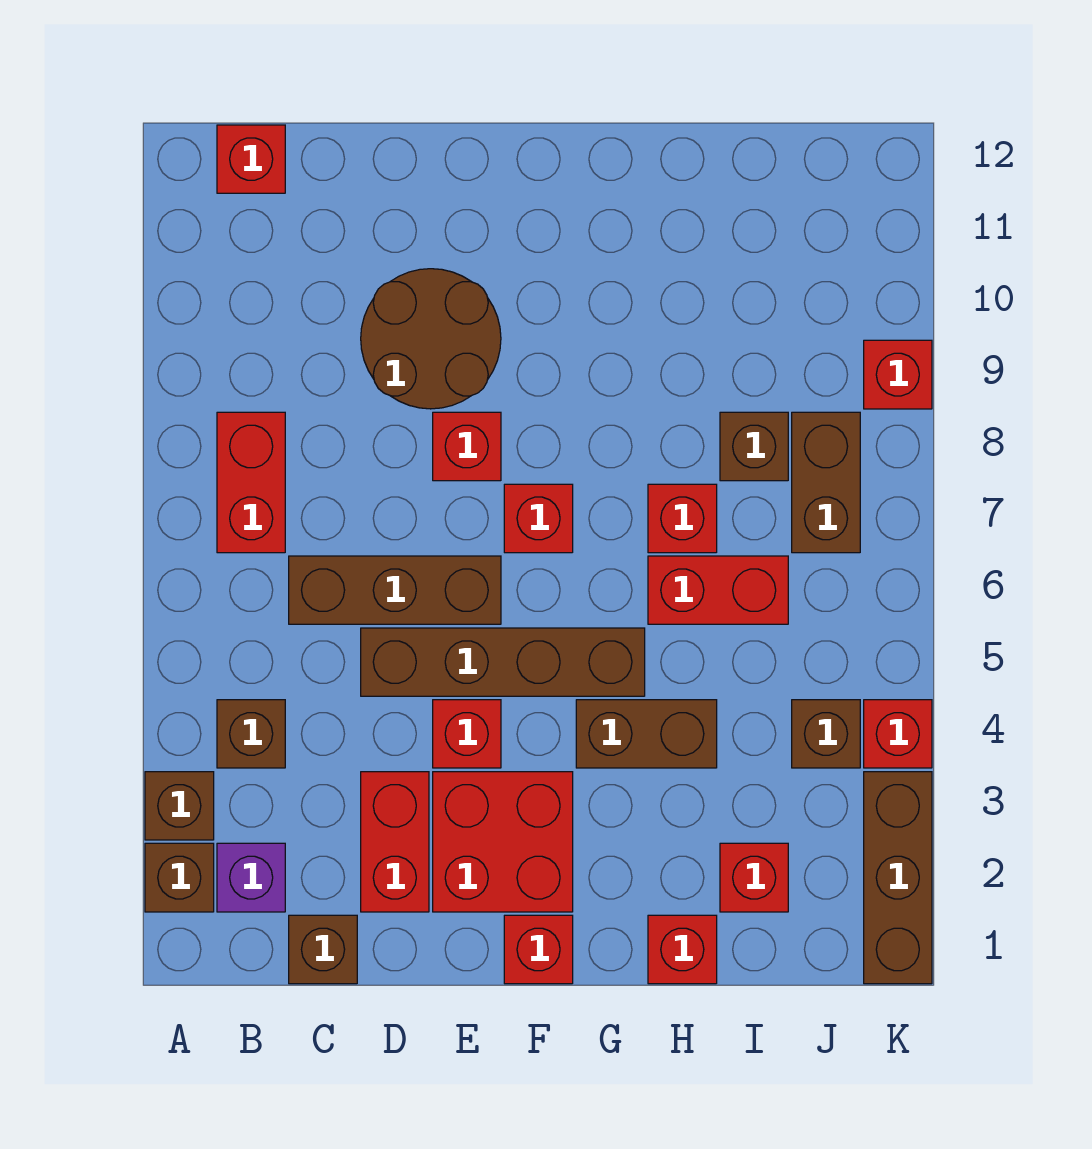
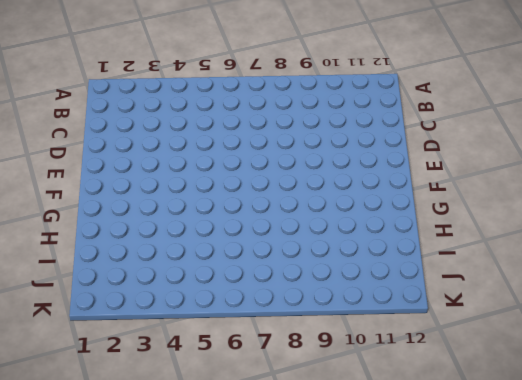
none -> brown 1x1 brick [145,843,214,912]
none -> brown 1x1 brick [145,772,214,840]
none -> purple 1x1 brick [217,843,285,912]

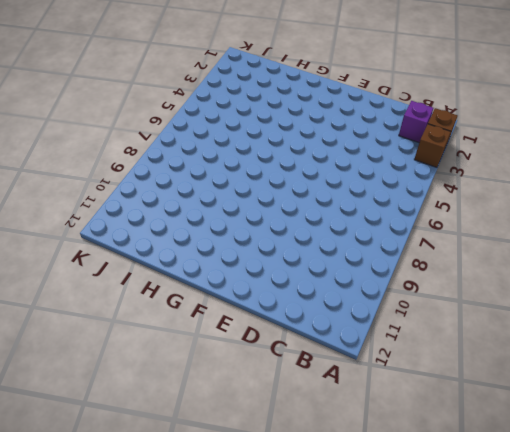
none -> brown 1x1 brick [217,700,285,768]
none -> red 1x2 brick [217,412,285,553]
none -> red 1x1 brick [217,125,285,193]

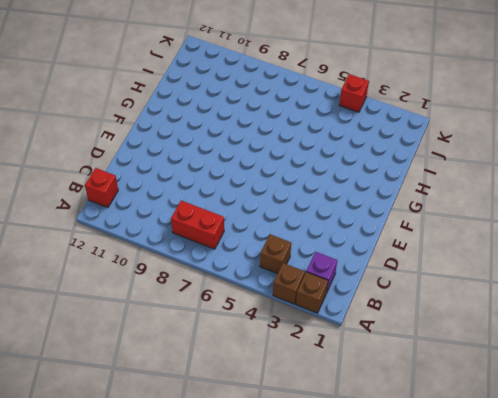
none -> brown 1x1 brick [289,915,357,984]
none -> brown 1x3 brick [289,556,501,624]
none -> red 1x2 brick [361,772,429,912]

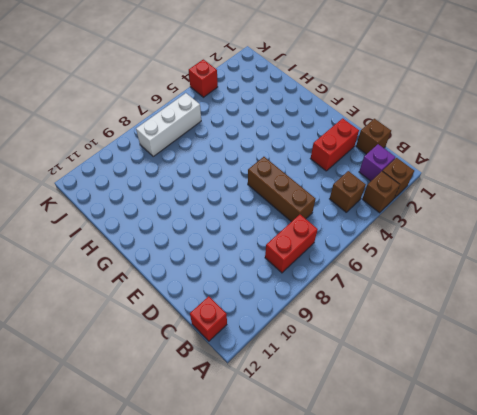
white 1x3 brick [136,93,201,156] -> brown 1x2 brick [792,412,860,553]
none -> brown 1x4 brick [361,628,645,696]
none -> brown 2x2 round brick [361,269,501,409]
none -> red 2x2 brick [433,772,573,912]

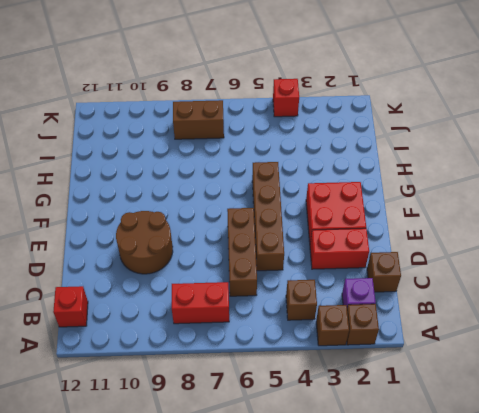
none -> red 1x1 brick [433,700,501,768]
none -> red 1x1 brick [433,412,501,481]
none -> red 1x1 brick [504,915,573,984]

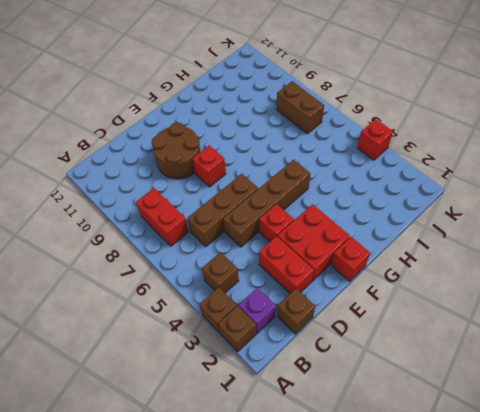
none -> red 1x1 brick [217,125,285,193]
none -> red 1x1 brick [504,484,573,553]
none -> brown 1x2 brick [576,700,717,768]

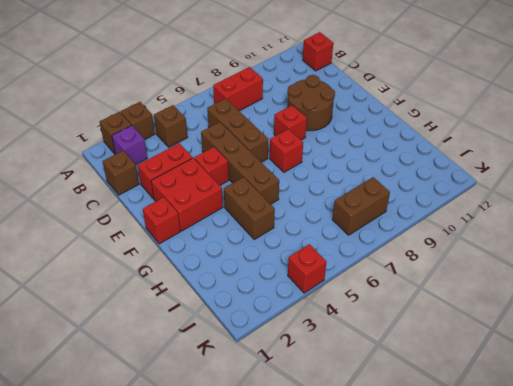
none -> red 1x1 brick [648,915,717,984]
none -> red 1x2 brick [648,556,788,624]
none -> red 1x1 brick [648,484,717,553]

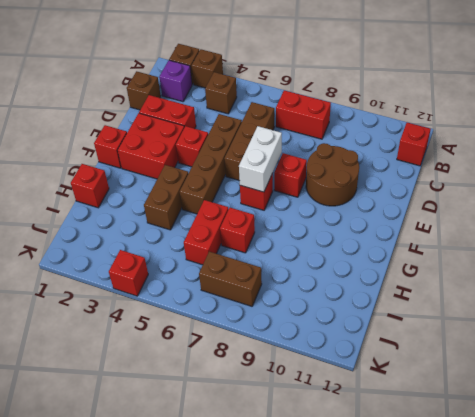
white 1x2 brick [239,126,282,192] -> none
none -> red 1x1 brick [720,843,788,912]
none -> brown 1x1 brick [720,412,788,481]
none -> brown 1x1 brick [792,700,860,768]

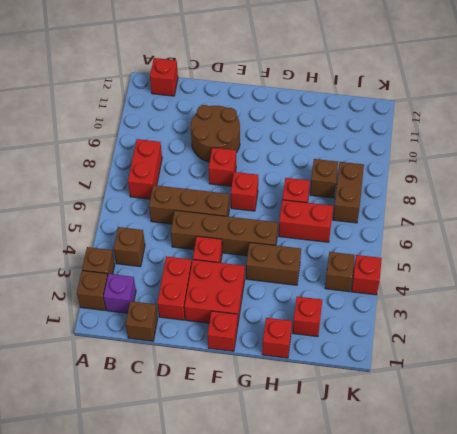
none -> brown 1x3 brick [864,772,932,984]
none -> red 1x1 brick [864,340,932,409]

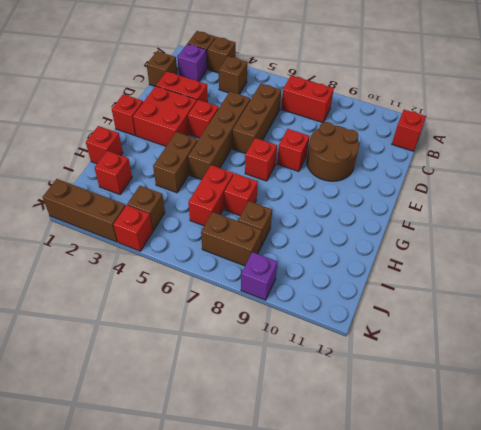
purple 1x1 brick [241,252,278,300] -> red 1x1 brick [864,340,932,409]

